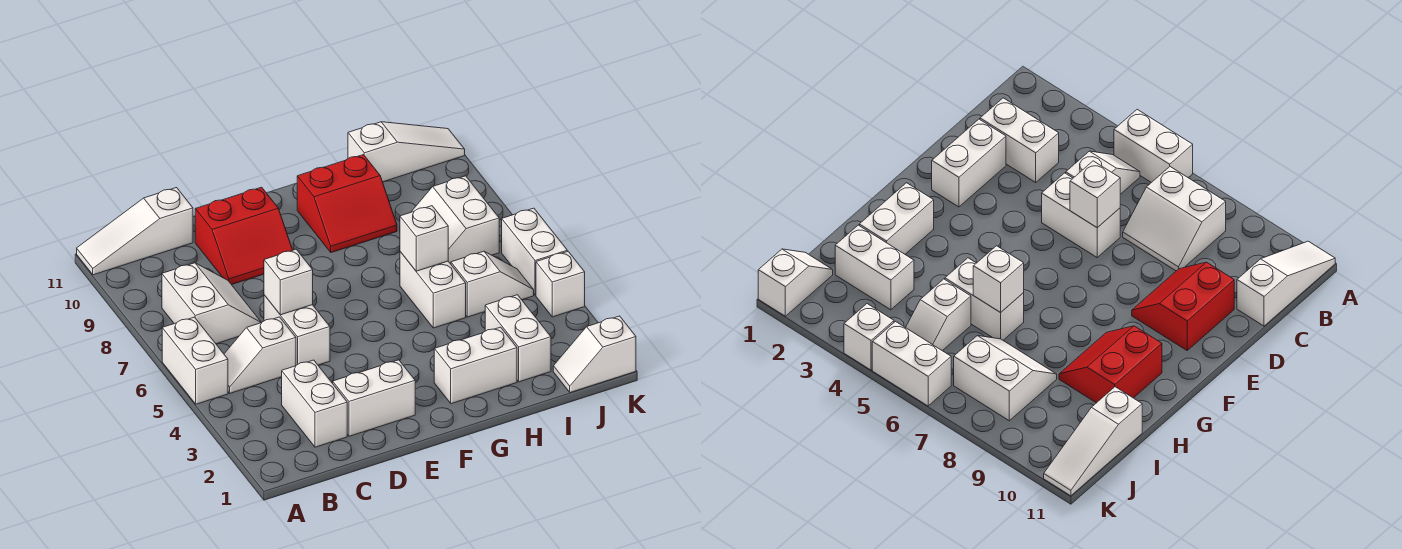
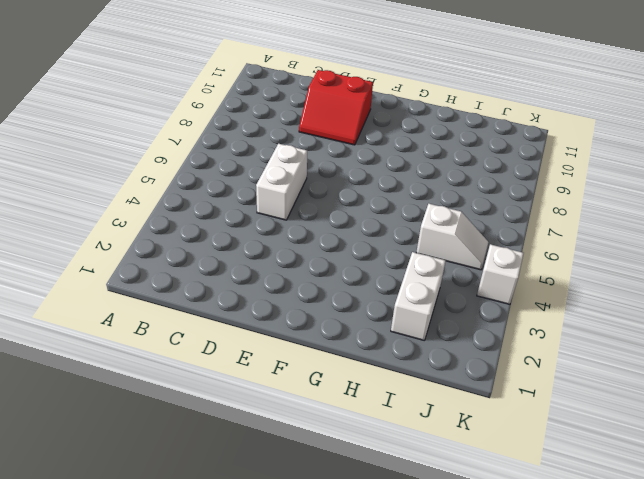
none -> white 1x2 brick [162,317,228,404]
none -> white 1x3 slope [77,188,193,275]
none -> white 1x2 slope [224,317,296,393]

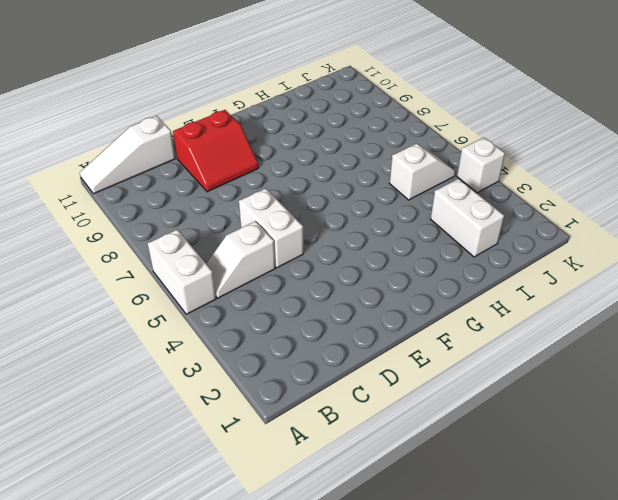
none -> white 2x2 slope [162,263,261,344]
none -> white 1x2 brick [282,360,347,447]
none -> white 1x2 brick [333,360,415,436]

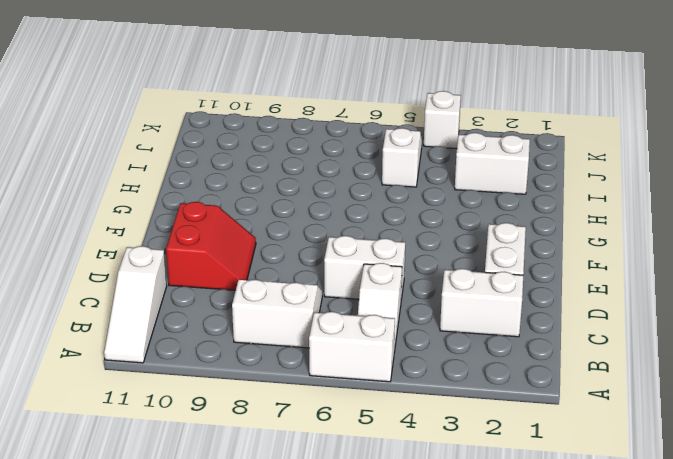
none -> white 1x2 brick [434,327,517,404]
none -> red 2x2 slope [297,155,397,253]
none -> white 1x2 brick [400,252,466,328]

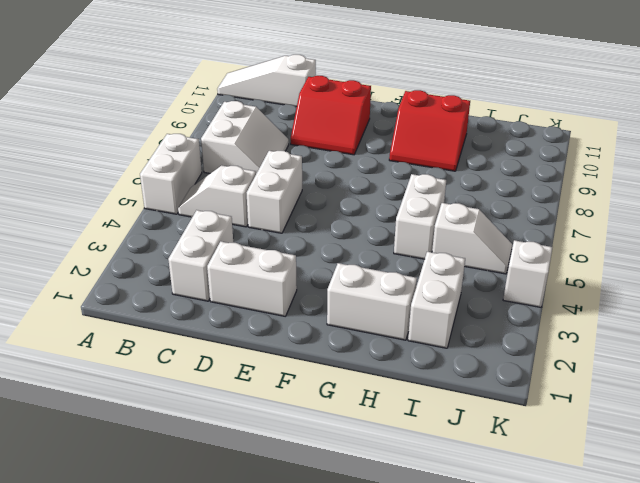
none -> white 2x2 slope [411,176,499,264]
none -> white 1x3 slope [348,122,465,182]
none -> white 1x2 slope [553,316,636,392]

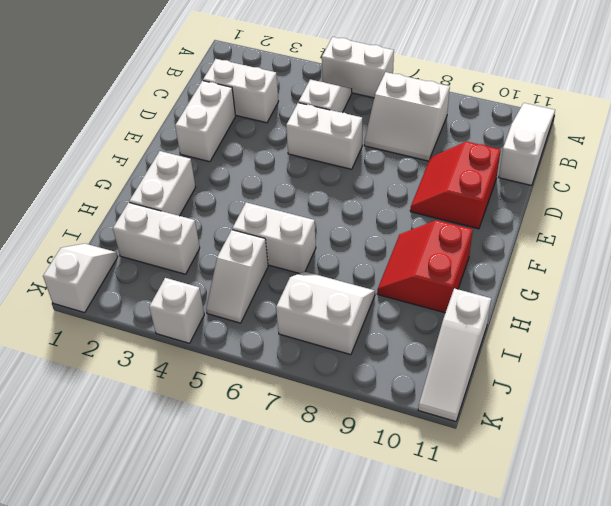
none -> white 1x2 brick [502,208,567,295]
none -> white 1x1 brick [264,249,313,315]
none -> white 1x1 brick [400,206,448,271]

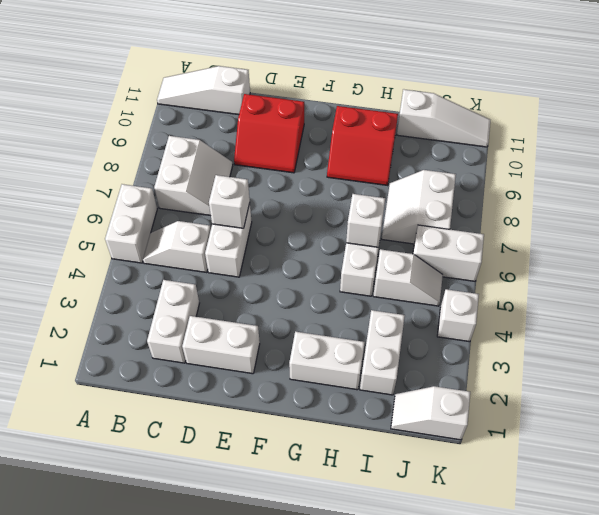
white 1x2 brick [413,225,484,281] -> white 1x2 brick turned to [502,208,567,295]

